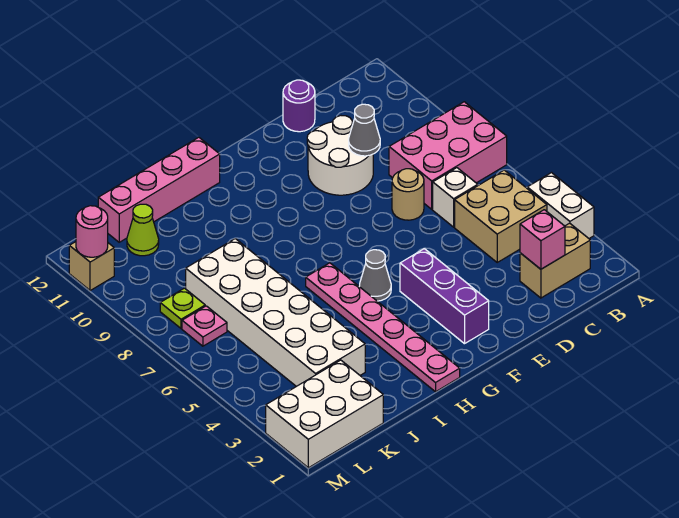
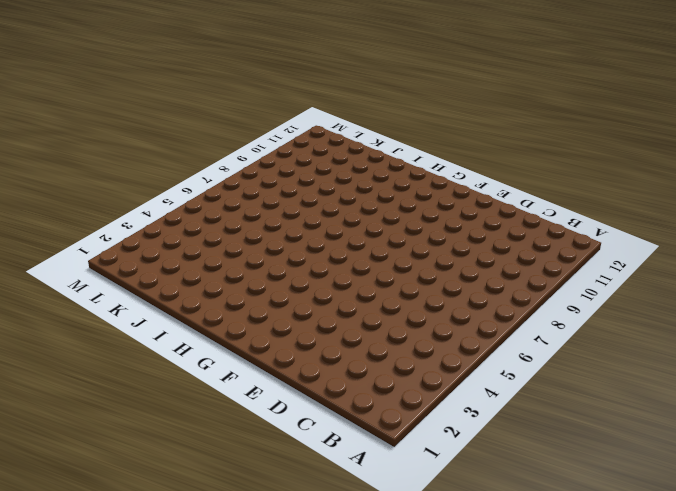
none -> white 1x2 brick [527,173,594,238]
none -> pink 2x3 brick [389,102,507,209]
none -> tan 1x2 brick [520,223,590,298]

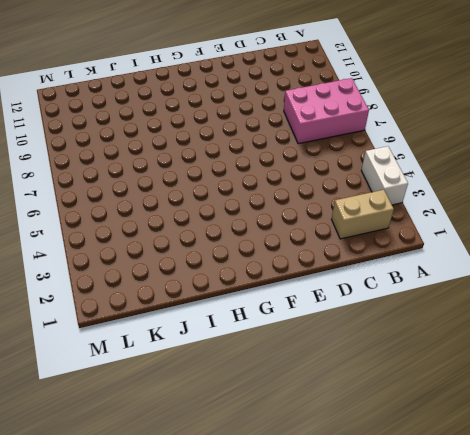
none -> tan 2x2 brick [455,170,547,262]
none -> white 1x1 brick [433,168,478,227]
none -> tan 1x1 round brick [392,169,424,220]

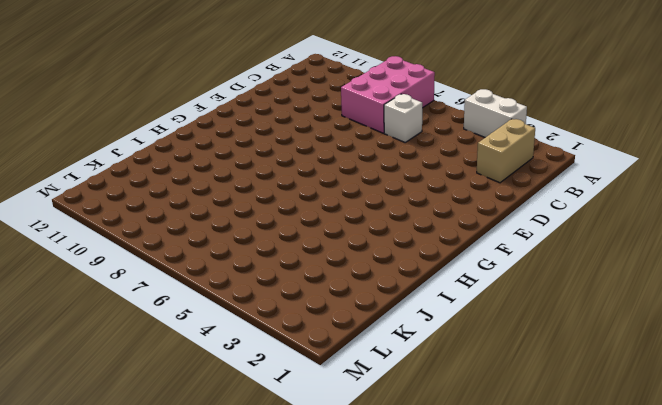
none -> tan 2x2 brick [455,170,547,262]
none -> tan 1x1 round brick [392,169,424,220]
none -> white 2x2 round brick [307,116,373,195]

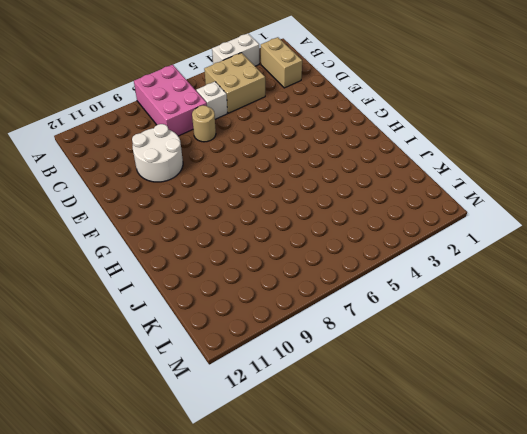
none -> purple 1x1 round brick [283,80,315,132]
none -> purple 1x3 brick [400,249,489,344]
none -> grey 1x1 cone [359,250,391,301]

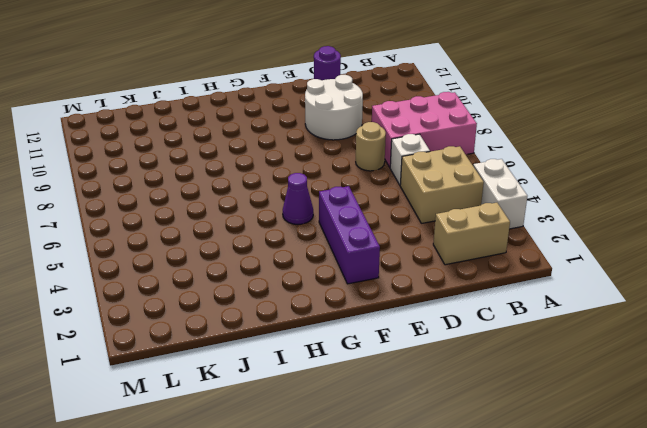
purple 1x1 cone [283,173,313,224] -> grey 1x1 cone [359,250,391,301]
none -> pink 1x6 plate [306,263,460,392]
none -> pink 1x4 brick [98,137,220,242]
none -> white 2x6 brick [186,239,365,386]

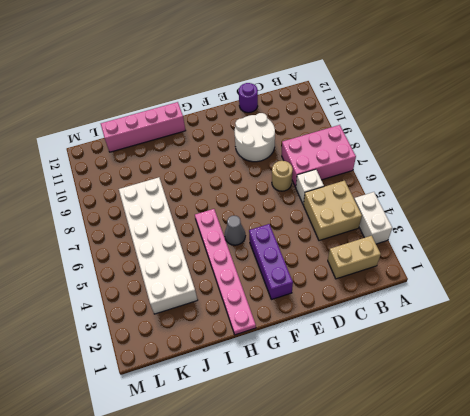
none -> white 2x3 brick [266,360,383,468]
none -> lime 1x1 cone [127,204,159,256]
none -> pink 1x1 plate [182,306,227,346]

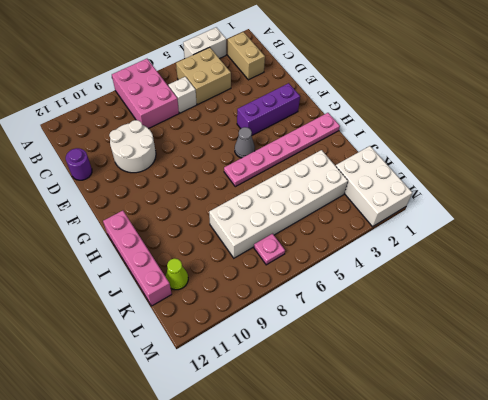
none -> tan 1x1 round brick [392,169,424,220]
none -> lime 1x1 plate [160,288,205,328]
none -> tan 1x1 brick [69,242,114,291]

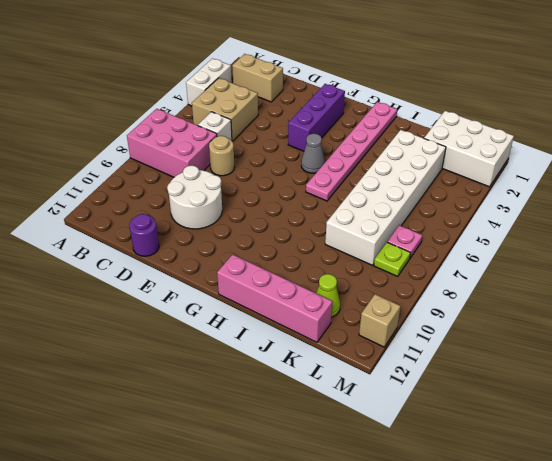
none -> pink 1x1 brick [520,210,565,269]
none -> grey 1x1 cone [349,104,380,156]
none -> pink 1x1 round brick [76,206,108,257]

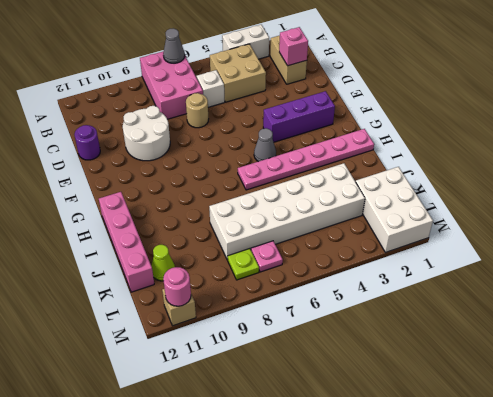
grey 1x1 cone [163,28,185,63] -> grey 1x1 cone moved to [349,104,380,156]

